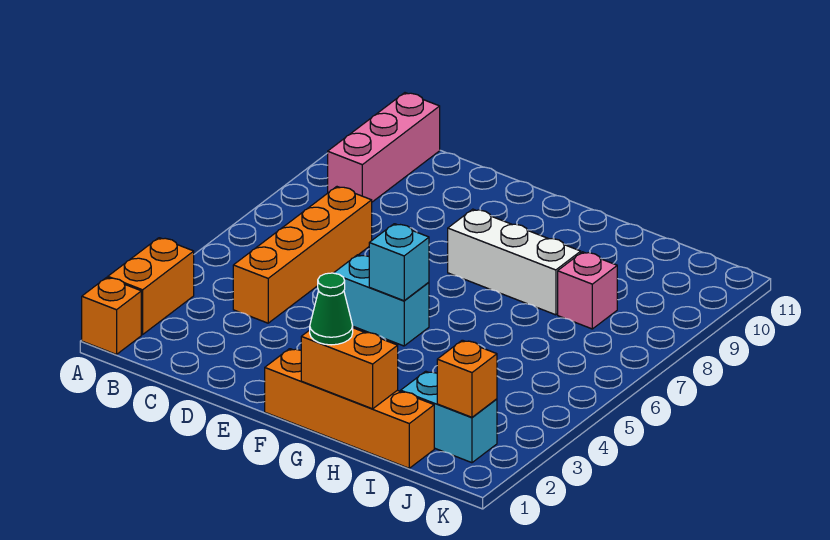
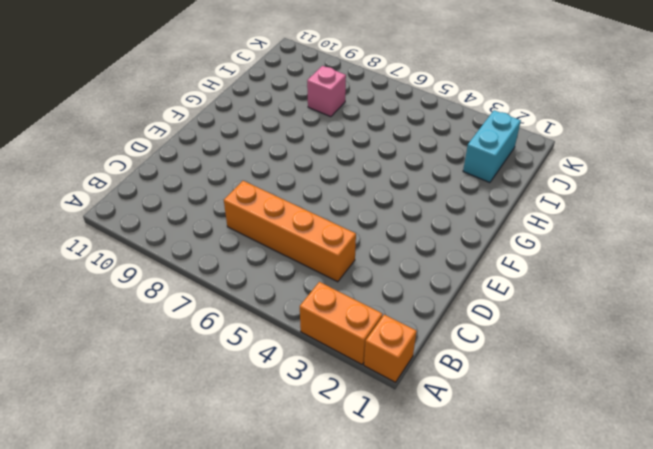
none -> pink 1x3 brick [328,93,440,202]
none -> cyan 1x2 brick [334,255,429,346]
none -> orange 1x4 brick [265,349,434,468]

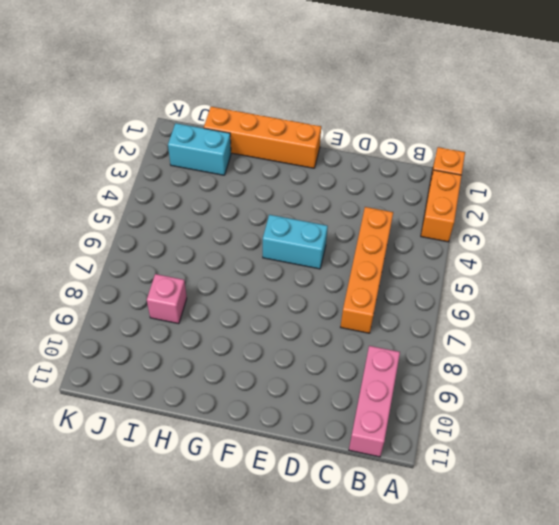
none -> white 1x3 brick [448,209,581,315]
none -> cyan 1x1 brick [369,224,429,301]
none -> orange 1x2 brick [301,328,398,409]

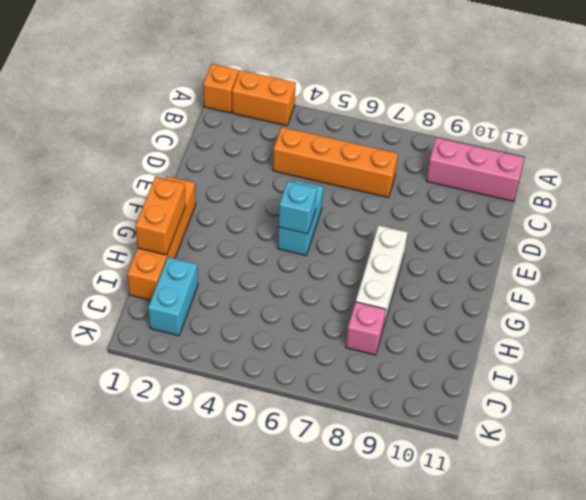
none -> orange 1x1 brick [437,340,497,417]
none -> green 1x1 cone [310,273,353,345]

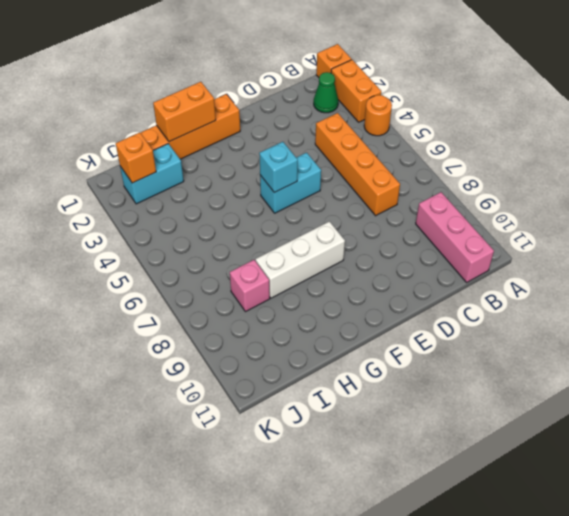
orange 1x1 round brick [364,95,392,136] -> none
green 1x1 cone [314,72,338,113] -> green 1x1 cone moved to [310,273,353,345]

